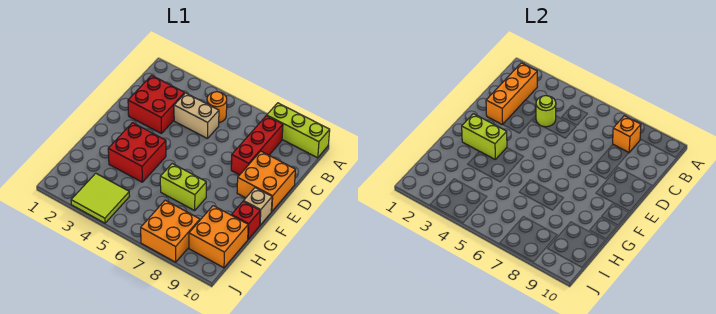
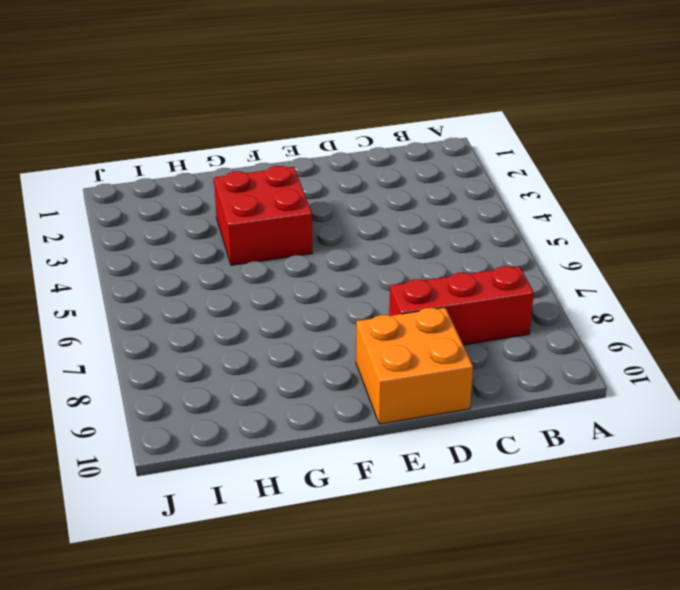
none -> lime 1x3 brick [267,103,330,158]
none -> orange 1x1 round brick [207,92,227,123]
none -> red 2x2 brick [128,75,185,134]

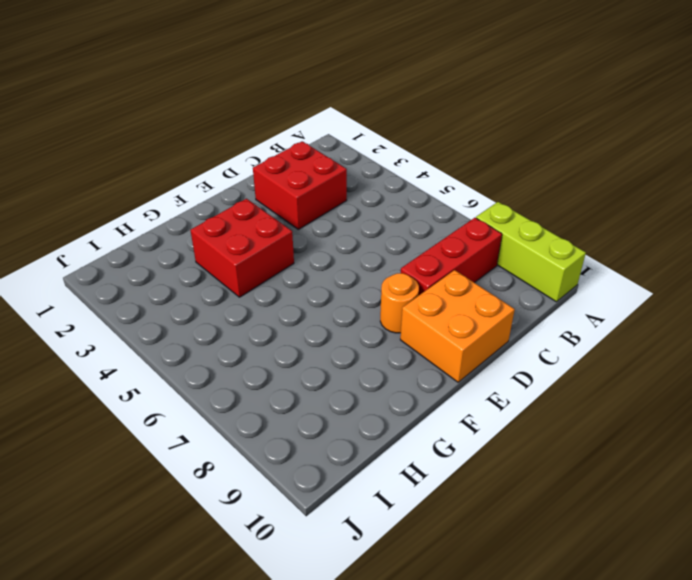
orange 1x1 round brick [380,273,419,333] -> orange 1x1 round brick moved to [207,92,227,123]
none -> tan 1x2 brick [174,93,219,139]
none -> tan 1x1 brick [244,188,272,225]
none -> lime 1x2 brick [160,164,206,210]

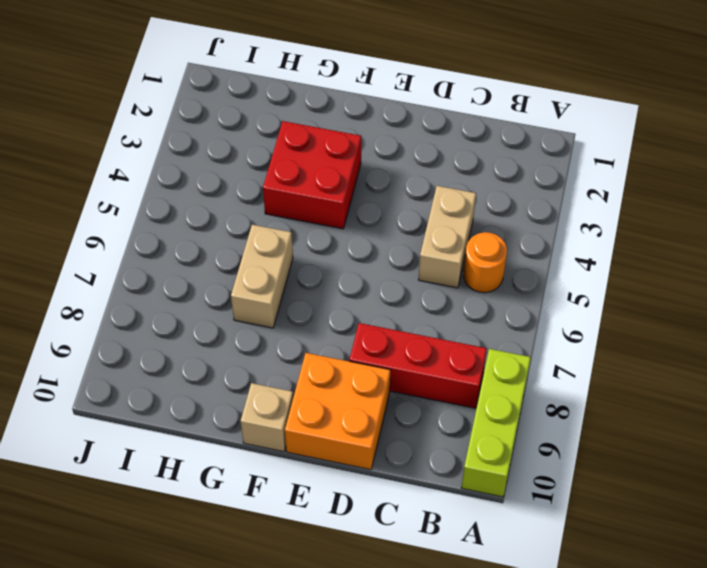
tan 1x2 brick [231,225,293,328] -> lime 1x2 brick [160,164,206,210]
none -> red 2x2 brick [128,75,185,134]
none -> red 1x1 brick [232,201,260,239]
none -> orange 2x2 brick [189,206,248,268]

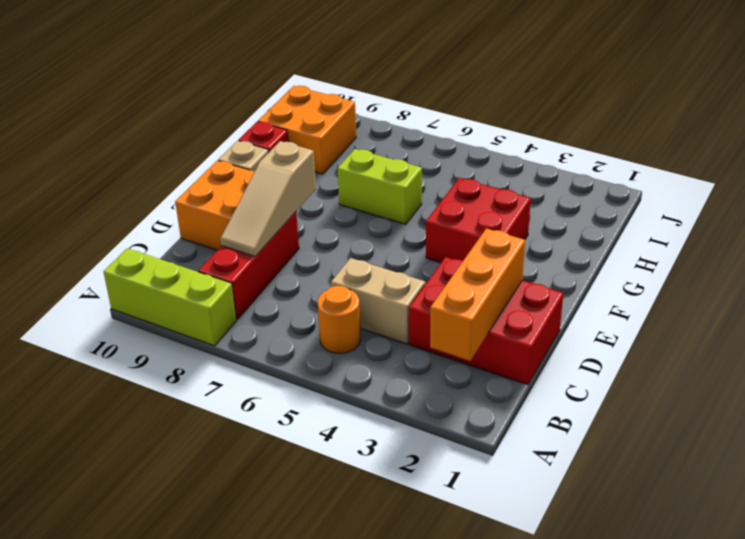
red 2x3 brick [409,257,563,385] -> red 2x2 brick [128,75,185,134]
tan 1x3 slope [220,141,316,256] -> none
none -> lime 2x2 tile [71,173,130,223]
none -> orange 2x2 brick [141,200,200,262]
none -> orange 1x1 brick [613,116,641,152]

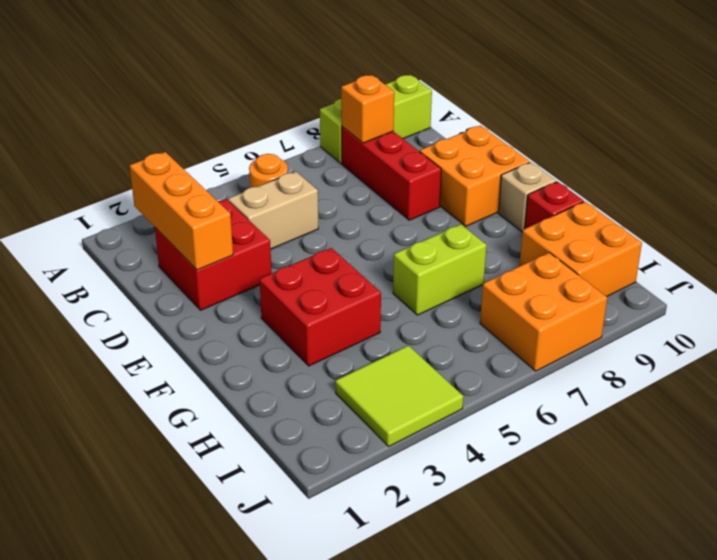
none -> lime 1x1 round brick [536,96,556,127]
none -> lime 1x2 brick [462,114,507,159]

